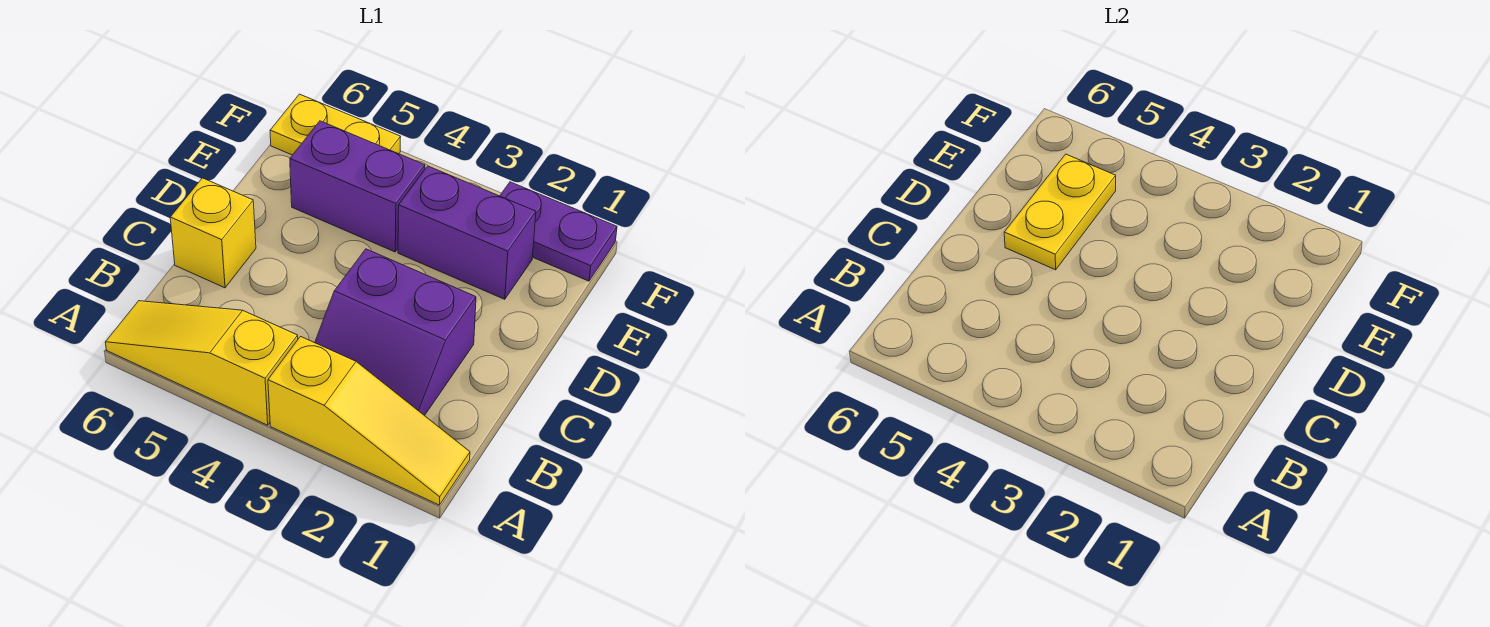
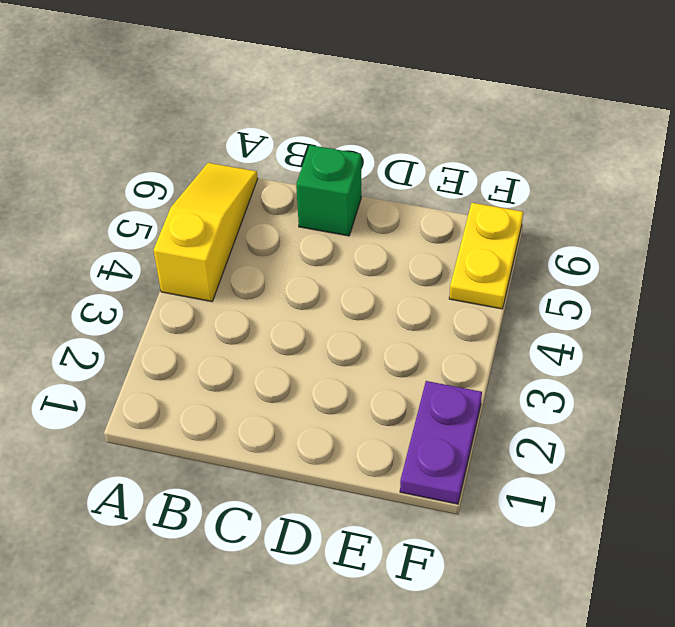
green 1x1 brick [296,145,361,236] -> yellow 1x1 brick [170,178,256,288]
none -> yellow 1x3 slope [268,337,470,505]
none -> purple 2x2 slope [315,249,476,416]

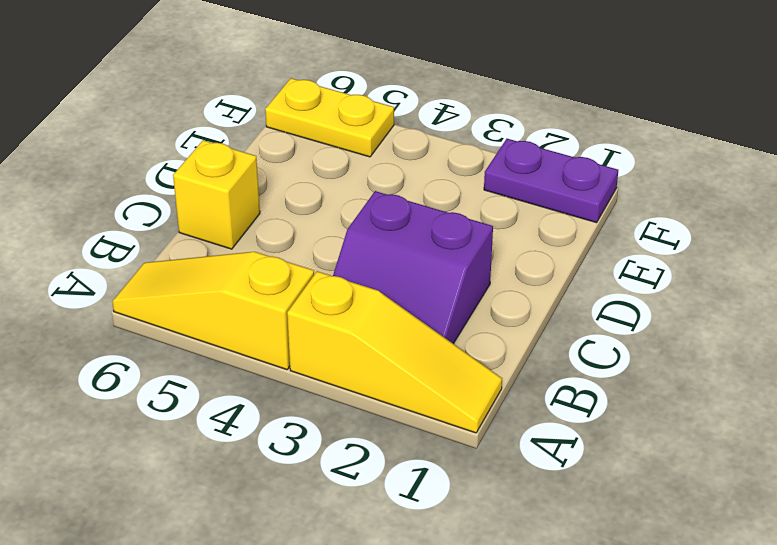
none -> purple 1x2 brick [398,166,536,299]
none -> purple 1x2 brick [290,121,425,252]

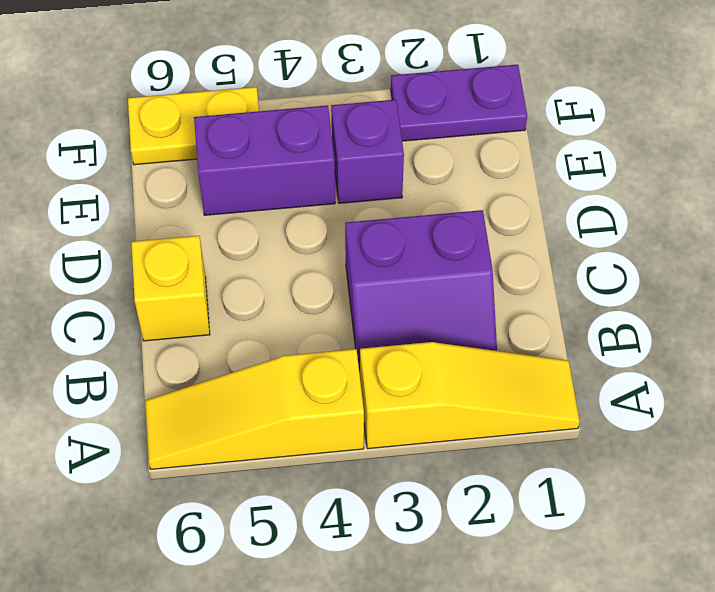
purple 1x1 brick [331,100,404,203] -> purple 1x2 brick [398,166,536,299]
none -> yellow 1x2 plate [1004,154,1116,270]

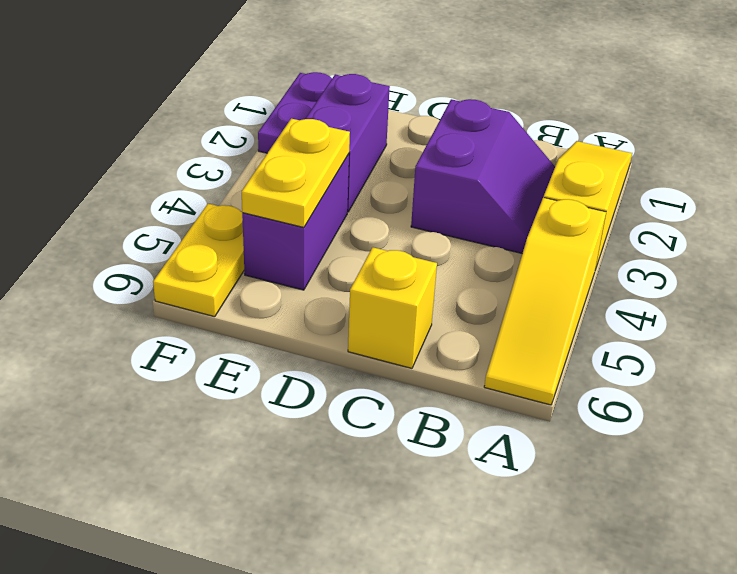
yellow 1x2 plate [242,119,350,227] -> yellow 1x2 plate turned to [1004,154,1116,270]

